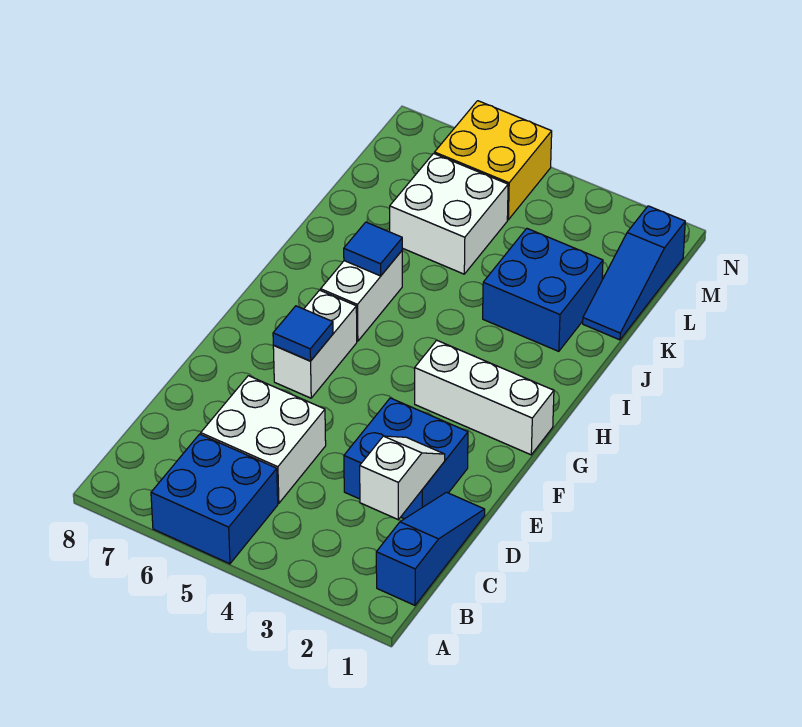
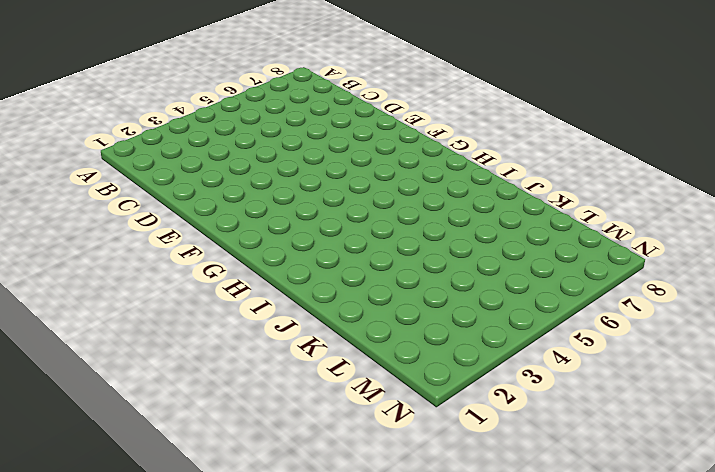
none -> blue 2x2 brick [151,434,278,564]
none -> blue 1x3 slope [376,492,485,605]
none -> white 2x2 brick [201,376,326,503]

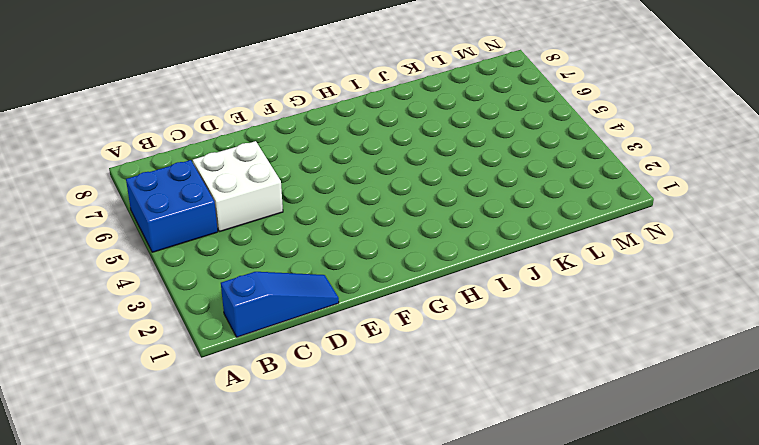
none -> blue 2x2 brick [344,398,468,519]
none -> white 1x2 brick [273,290,357,398]
none -> white 1x3 brick [415,340,554,455]

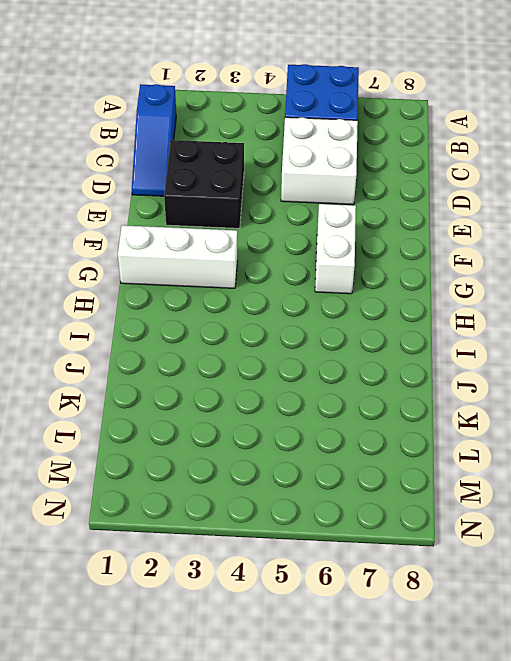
black 2x2 brick [164,140,244,228] -> blue 2x2 brick [344,398,468,519]
none -> white 1x2 brick [321,251,402,341]
none -> blue 2x2 brick [483,229,603,351]
none -> blue 1x3 slope [583,206,685,340]

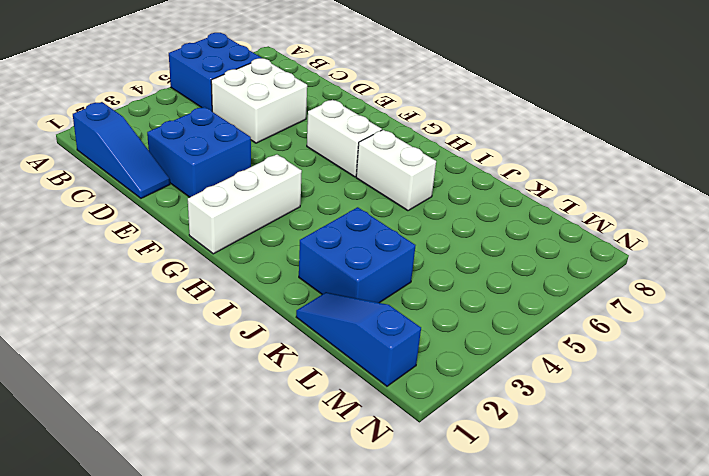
none -> white 2x2 brick [390,153,508,274]
none -> yellow 2x2 brick [435,101,552,220]
none -> white 1x2 slope [360,436,445,520]

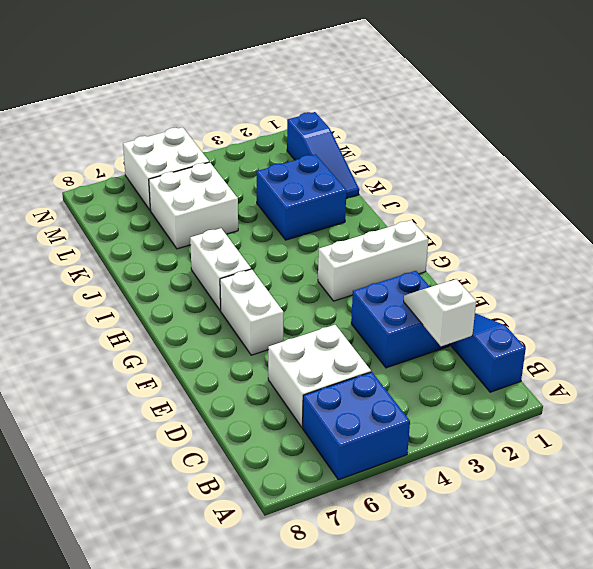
white 2x2 brick [123,127,209,211] -> yellow 2x2 brick [435,101,552,220]
none -> blue 1x1 tile [273,306,333,361]
none -> blue 1x1 tile [344,222,402,276]

